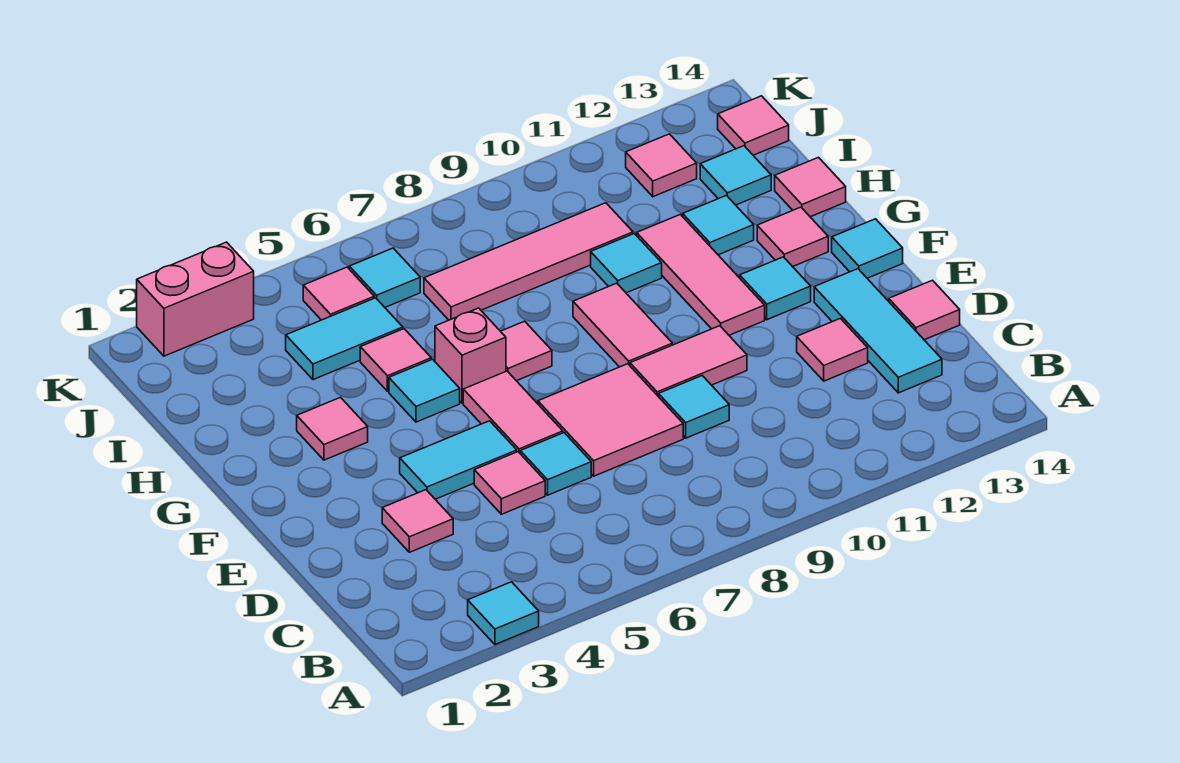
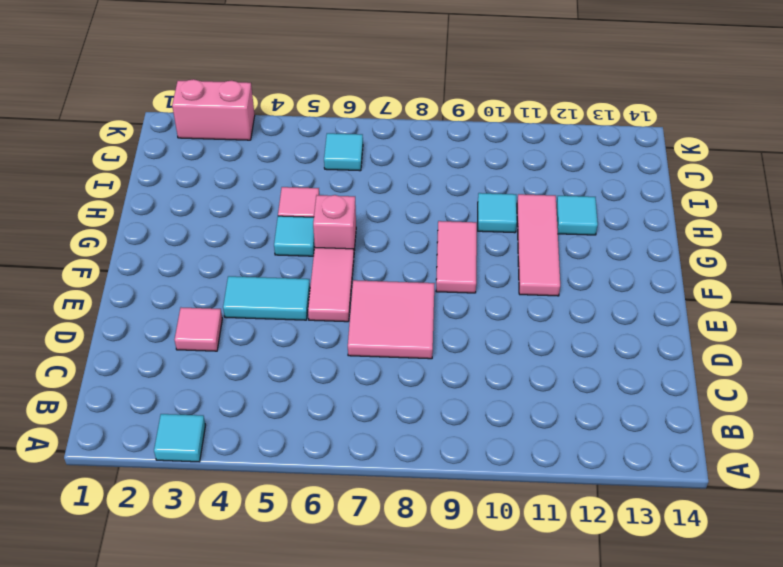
none -> cyan 1x3 tile [814,269,942,393]
none -> pink 1x1 tile [474,452,545,514]
none -> cyan 1x1 tile [520,433,591,495]
none -> cyan 1x1 tile [659,376,729,438]

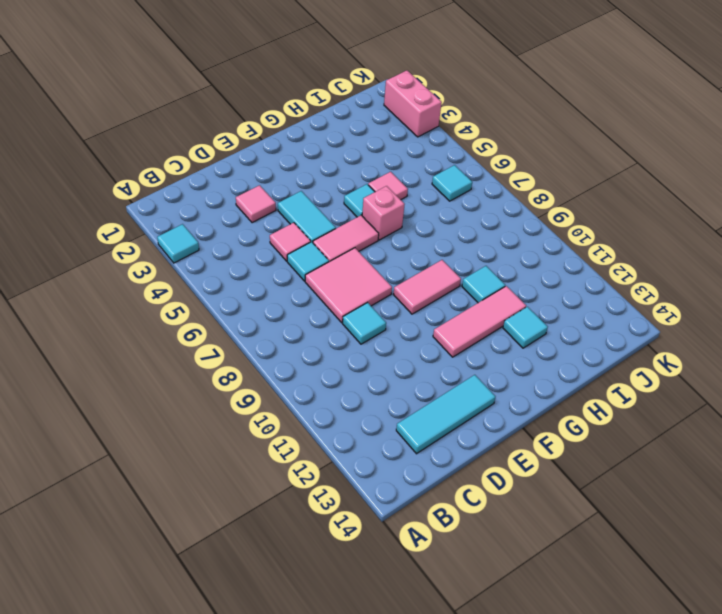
none -> pink 1x1 tile [797,318,868,381]
none -> pink 1x1 tile [889,280,960,340]
none -> pink 1x2 tile [630,326,747,397]
none -> cyan 1x1 tile [740,257,811,320]

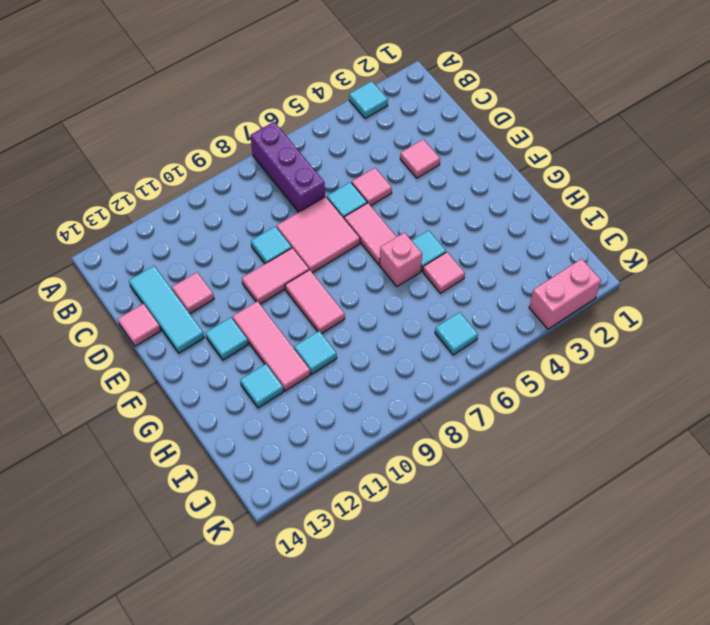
purple 1x3 brick [250,122,325,212] -> none
none -> cyan 1x2 tile [400,421,517,499]
none -> cyan 1x1 tile [832,219,903,278]
none -> pink 1x1 tile [297,397,368,460]
none -> pink 1x1 tile [501,321,552,381]

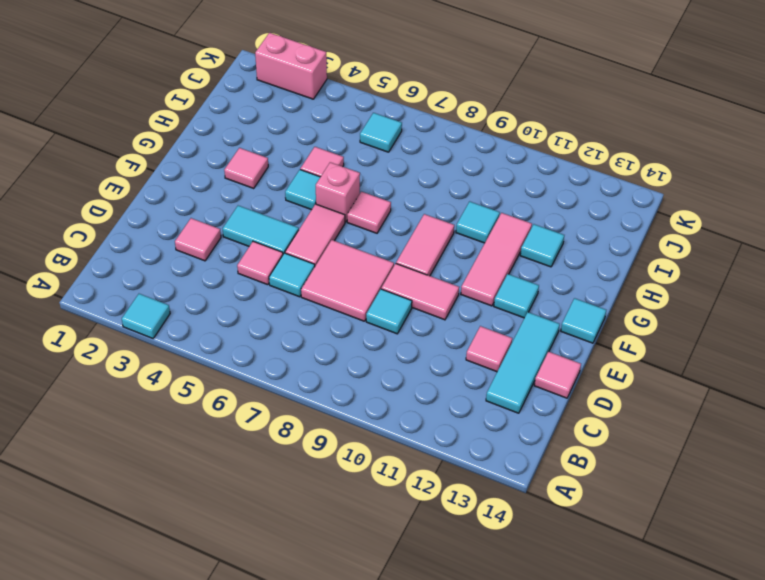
none -> pink 1x1 tile [757,207,828,267]
none -> pink 1x1 tile [775,157,846,217]
none -> cyan 1x2 tile [286,298,403,380]
none -> pink 1x4 tile [424,203,633,320]

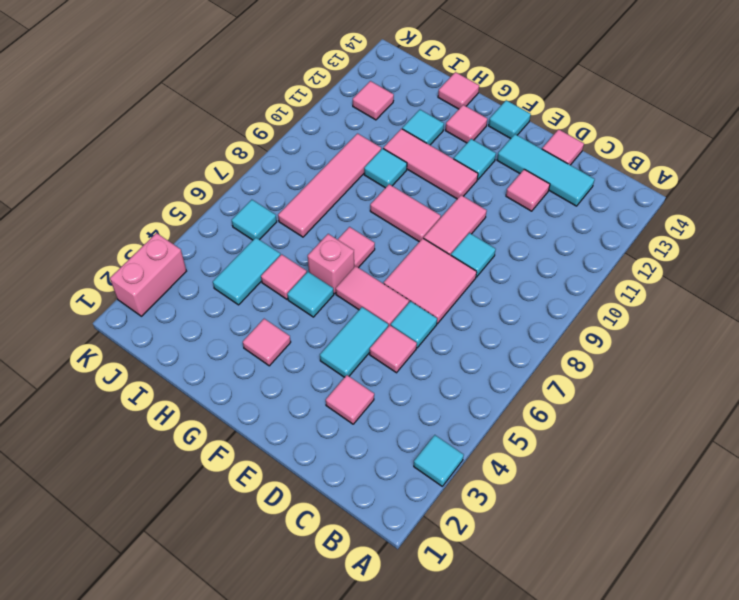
none -> cyan 1x1 tile [700,146,771,205]
none -> pink 1x1 tile [303,267,374,320]
none -> pink 1x1 tile [718,96,789,155]

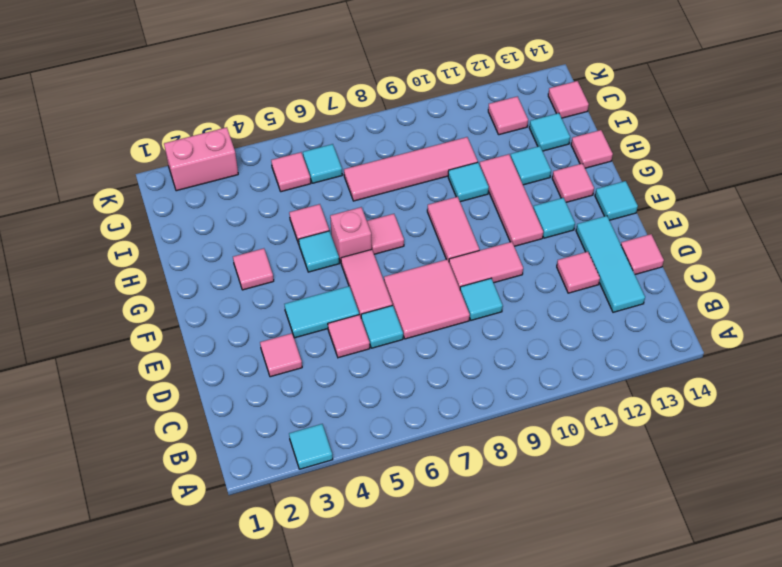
none -> cyan 1x2 tile [286,298,403,380]

